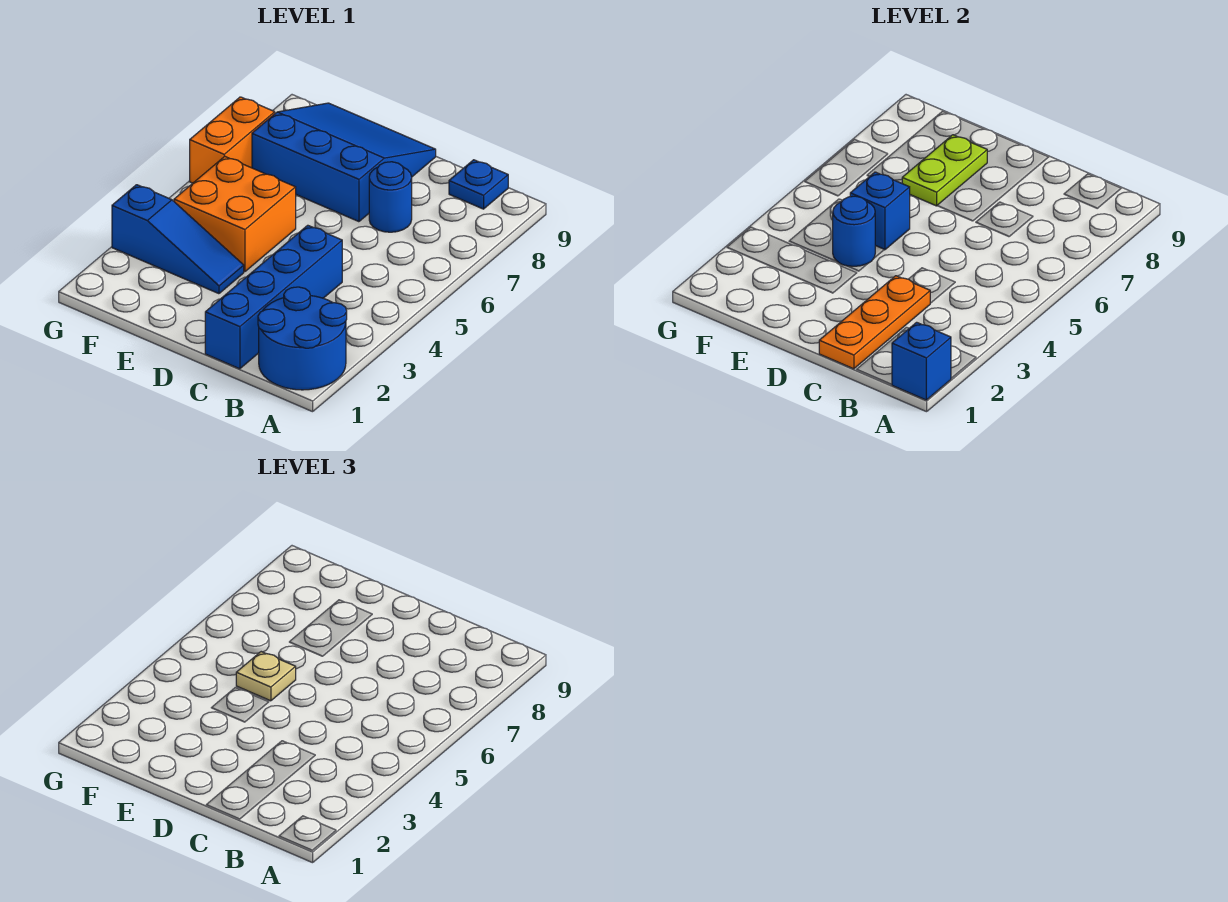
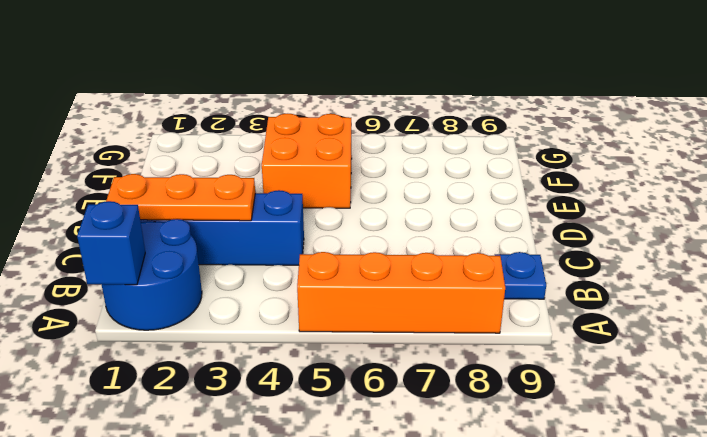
orange 1x4 brick [297,252,505,333] -> none
none -> blue 1x1 round brick [369,162,412,232]
none -> blue 3x3 slope [252,103,436,222]
none -> blue 1x3 slope [112,185,244,294]

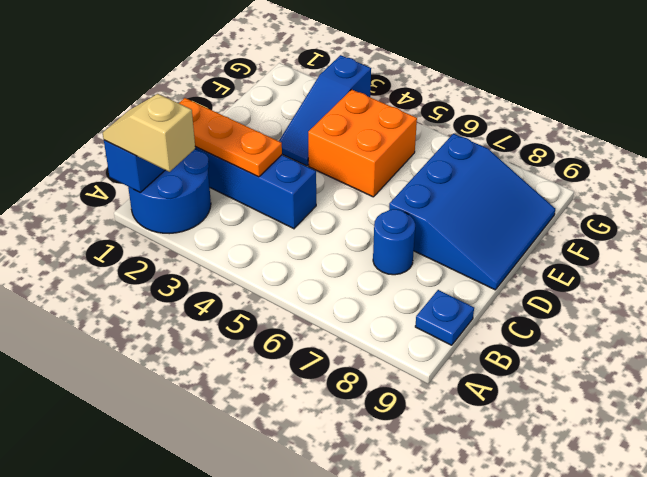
tan 1x2 slope [103,94,195,172] -> none
none -> orange 1x2 brick [190,97,275,183]
none -> blue 1x1 round brick [833,196,875,266]
none -> blue 1x1 brick [850,172,910,250]

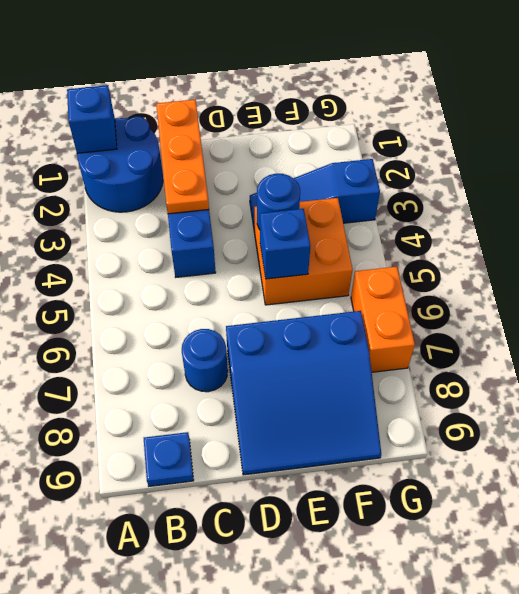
none -> lime 1x2 plate [902,135,987,206]
none -> tan 1x1 plate [236,652,296,701]

